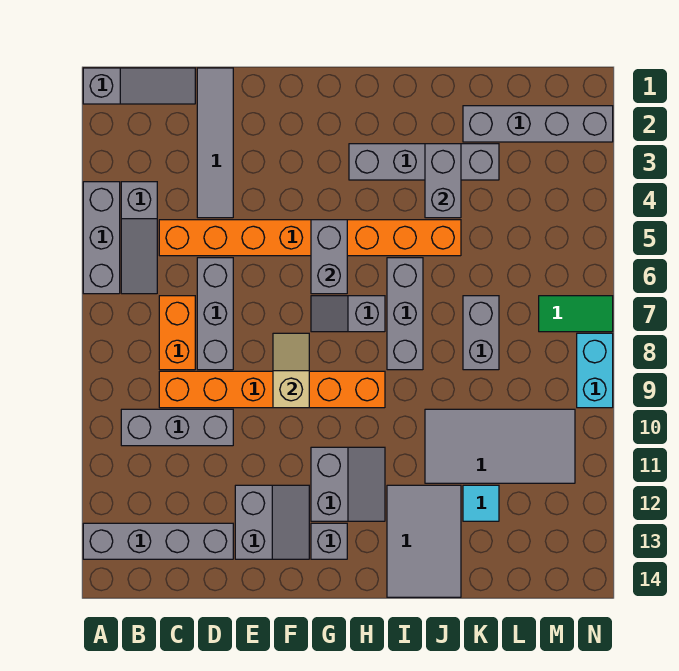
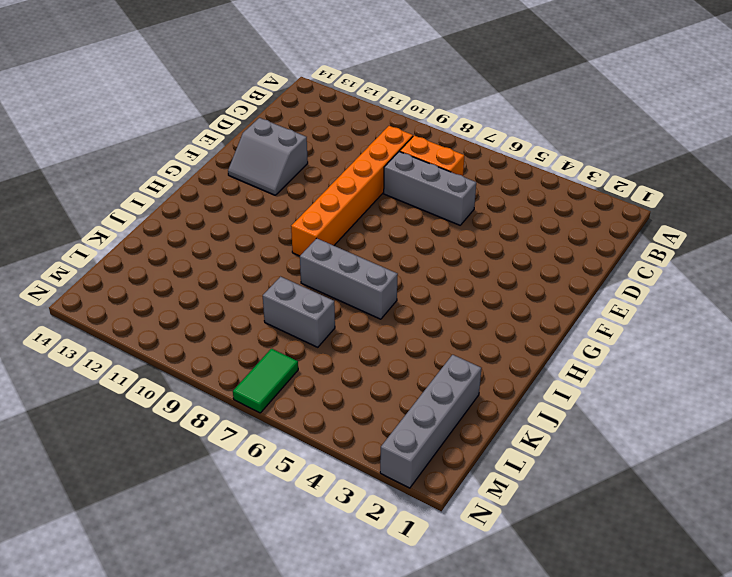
none -> grey 1x3 slope [83,68,195,104]
none -> grey 1x3 brick [83,182,120,294]
none -> grey 1x4 brick [83,523,233,559]

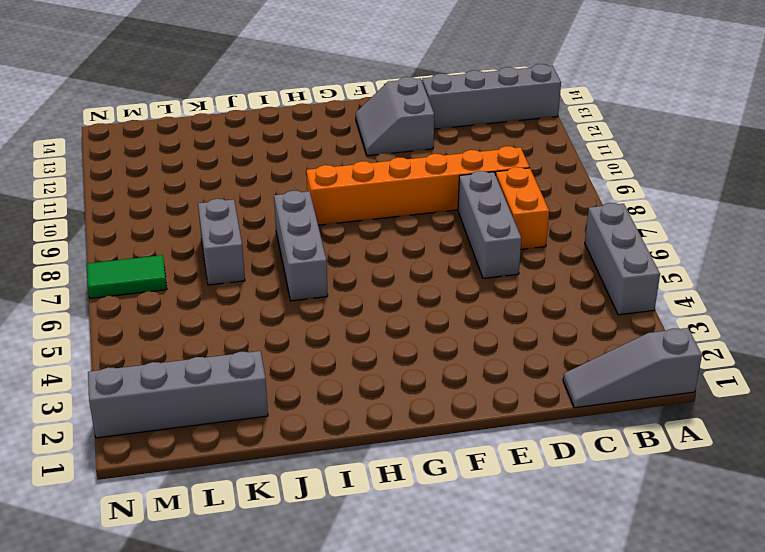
none -> grey 1x3 slope [121,182,157,294]
none -> grey 1x3 brick [121,409,233,446]
none -> orange 1x8 brick [159,220,461,256]

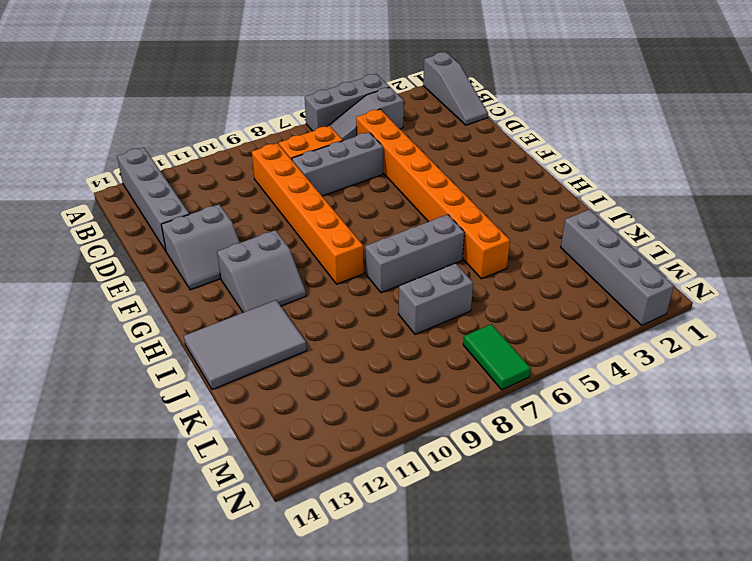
none -> grey 1x3 brick [121,409,233,446]
none -> grey 1x4 tile [197,68,233,218]
none -> grey 1x2 slope [311,296,385,332]

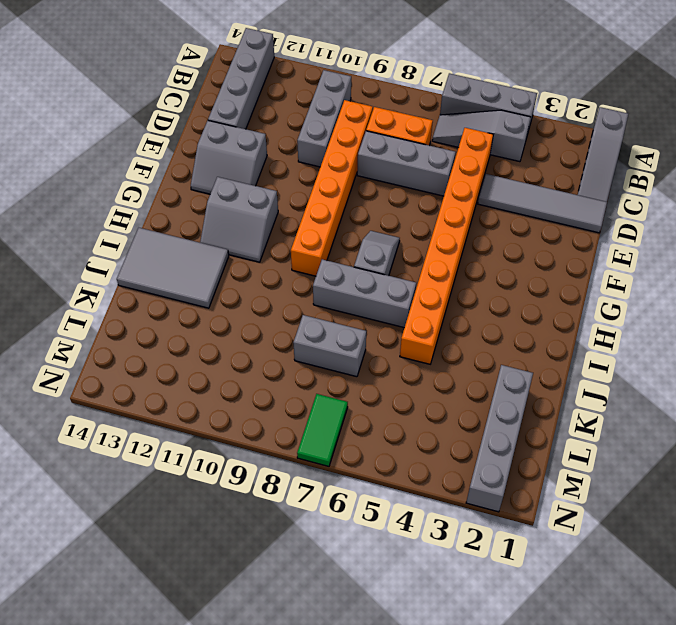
none -> grey 1x1 brick [311,523,347,559]
none -> grey 1x4 brick [349,144,499,180]
none -> grey 2x4 tile [425,409,575,483]

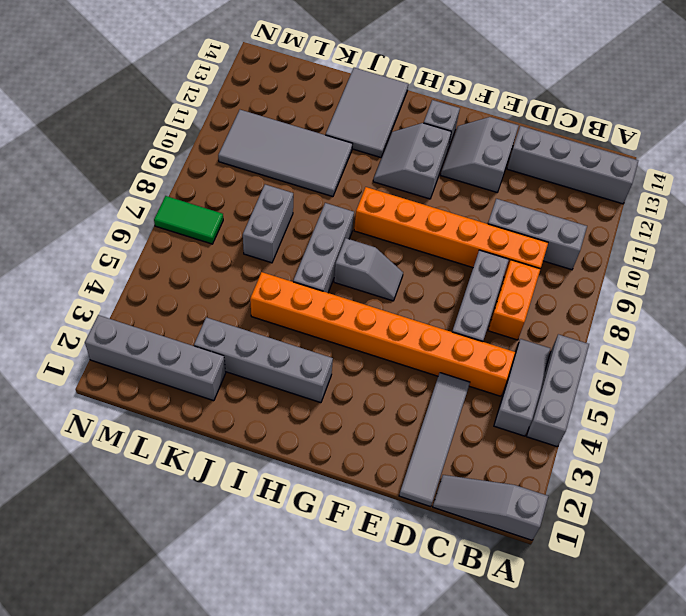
none -> cyan 1x1 tile [463,485,499,521]
none -> cyan 1x2 brick [577,333,613,408]
none -> tan 1x2 slope [273,333,309,408]

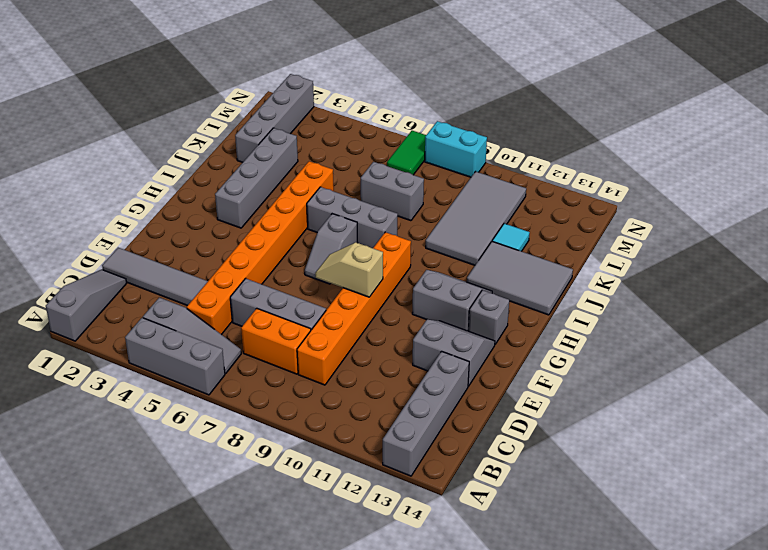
none -> grey 1x3 brick [121,409,233,446]
none -> grey 1x2 brick [311,220,347,294]
none -> grey 1x2 brick [425,144,461,218]

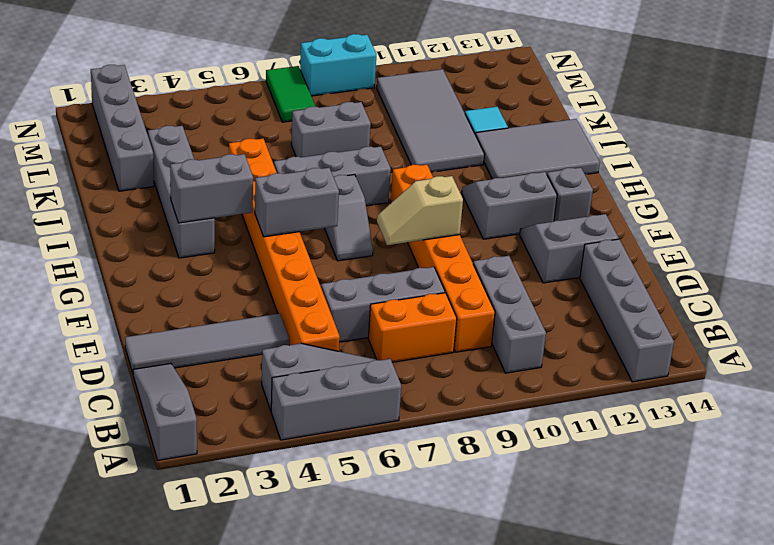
grey 1x2 brick [170,154,253,223] -> grey 1x2 brick moved to [425,144,461,218]

